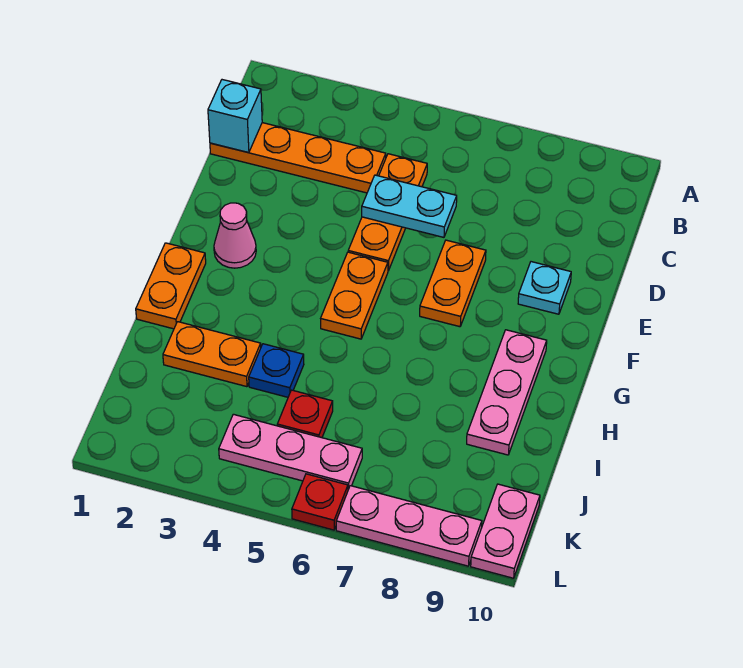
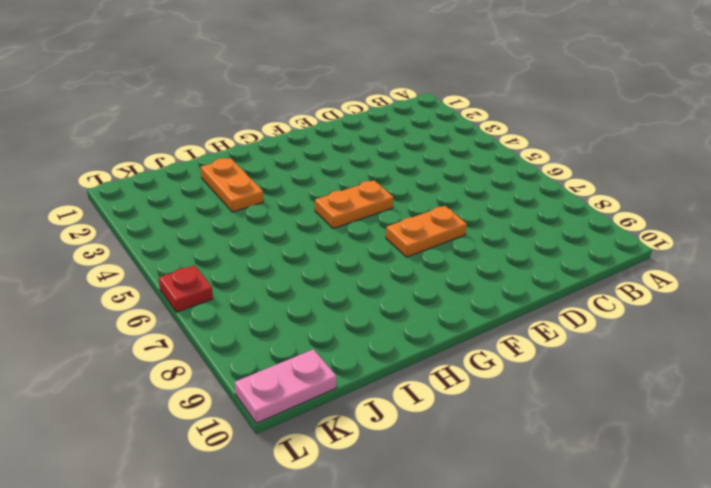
none -> orange 1x4 plate [210,123,386,193]
none -> orange 1x3 plate [348,154,427,271]
none -> cyan 1x1 plate [518,262,571,314]

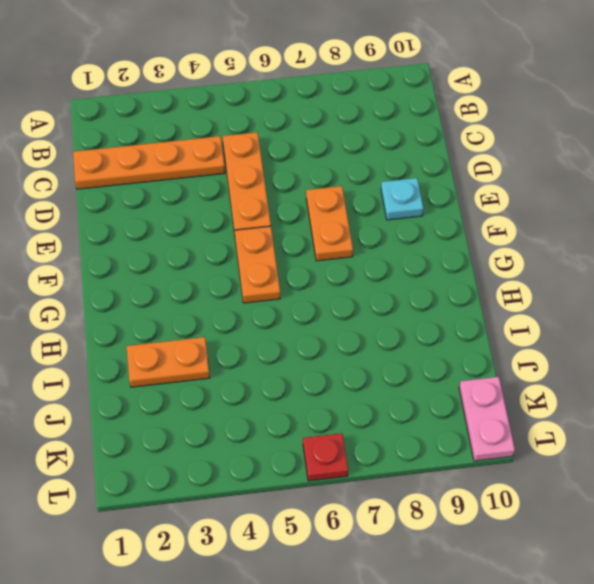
none -> pink 1x1 cone [214,203,256,268]
none -> orange 1x2 plate [136,243,206,329]
none -> pink 1x3 plate [467,330,547,455]

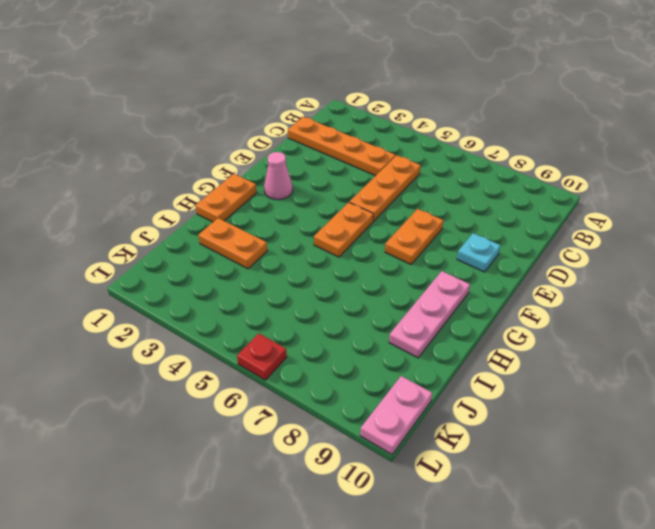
none -> blue 1x1 plate [249,344,304,397]
none -> red 1x1 plate [277,390,333,438]
none -> pink 1x3 plate [219,414,362,490]

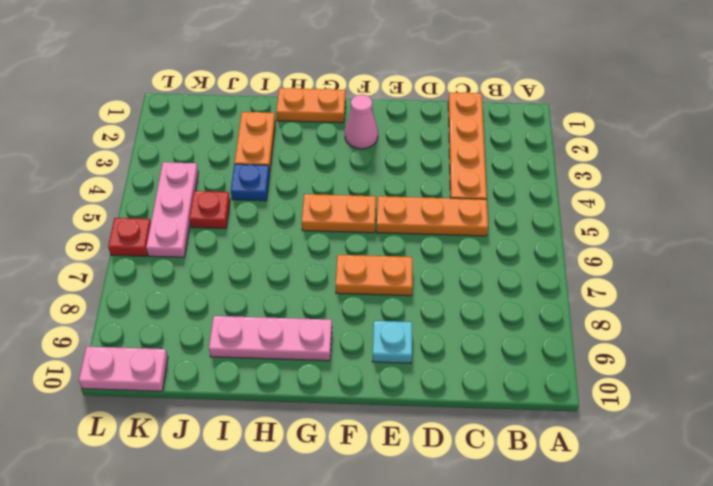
none -> pink 1x3 plate [336,486,482,566]
none -> cyan 1x1 brick [208,80,262,153]
none -> cyan 1x2 plate [362,175,457,237]

